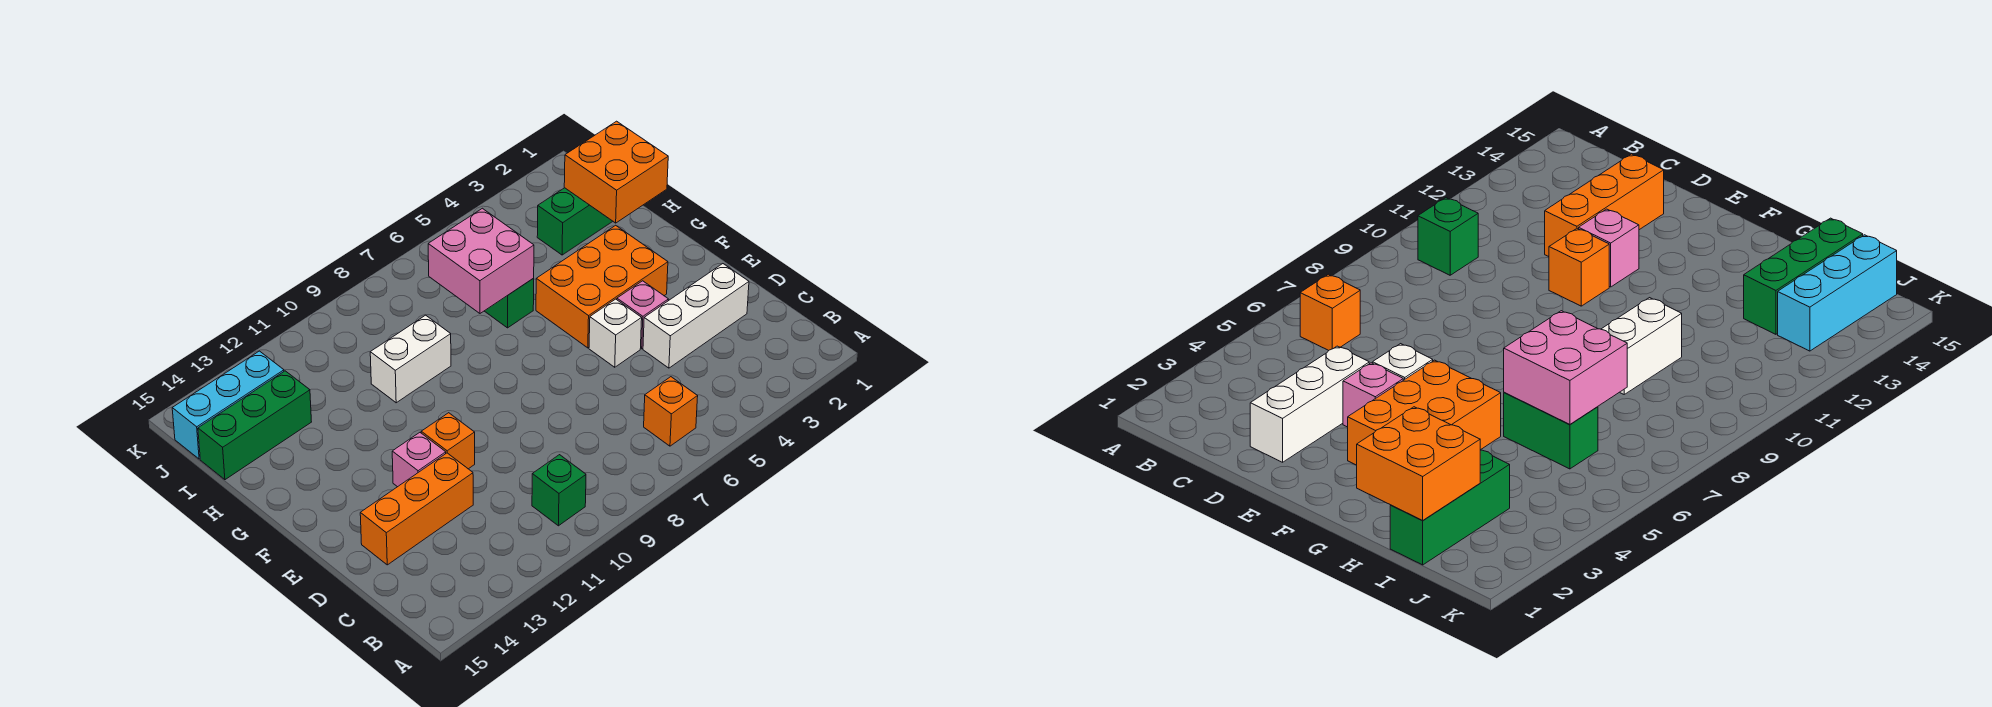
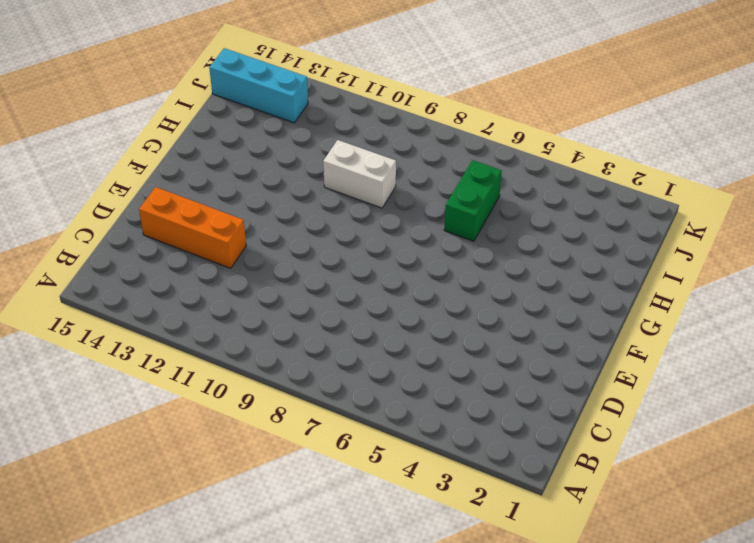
none -> orange 1x1 brick [644,377,698,446]
none -> green 1x1 brick [532,455,586,526]
none -> white 1x3 brick [643,264,749,368]

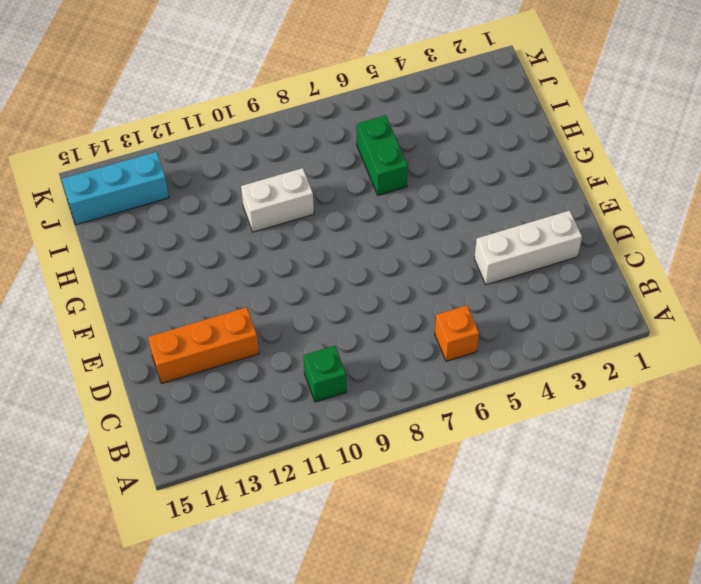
none -> pink 1x1 brick [617,281,669,349]
none -> white 1x1 brick [589,299,642,367]
none -> orange 1x1 brick [421,413,475,469]

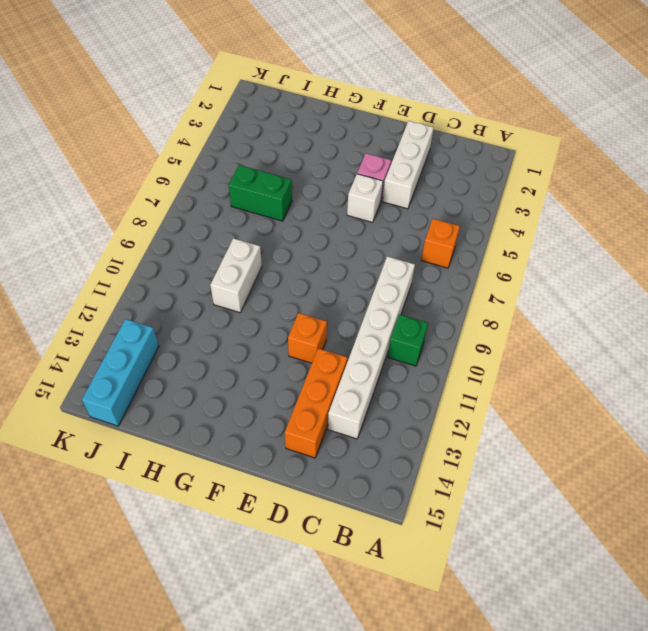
white 1x6 brick [328,256,415,439] -> none
none -> pink 1x1 brick [392,433,446,487]
none -> orange 2x3 brick [536,225,668,348]
none -> green 1x3 brick [537,188,613,255]

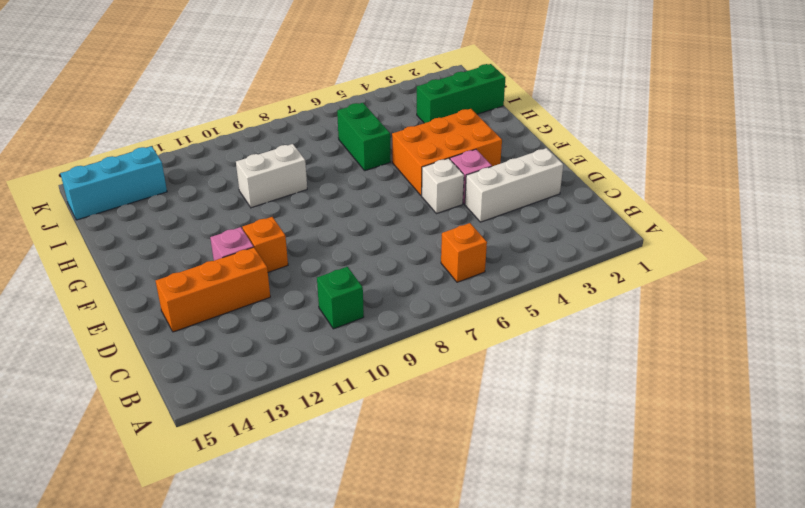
none -> green 1x3 brick [198,371,311,480]
none -> orange 2x2 brick [564,121,668,223]
none -> pink 2x2 brick [428,208,534,313]

